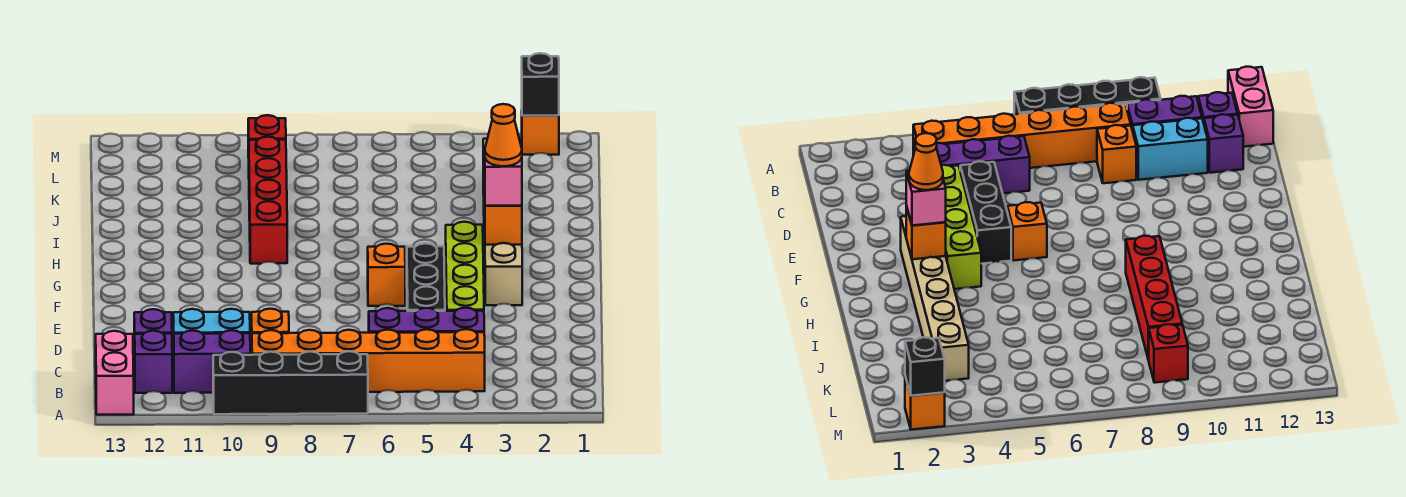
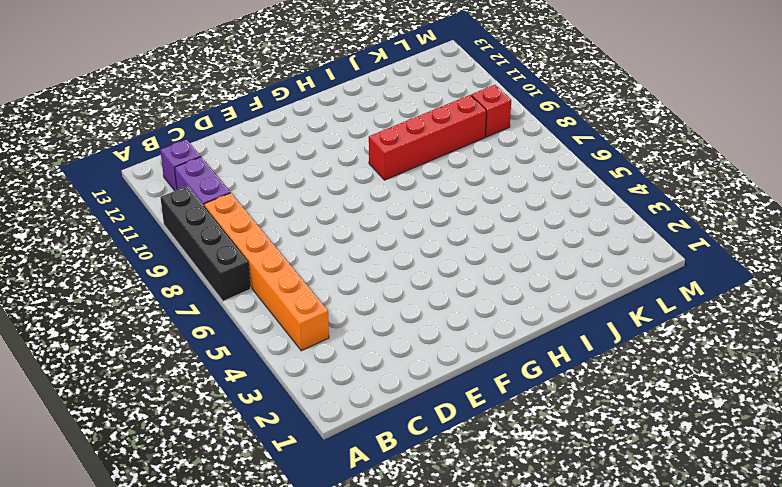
none -> pink 1x2 brick [96,331,134,415]
none -> purple 1x3 brick [369,308,484,333]
none -> orange 1x1 brick [252,309,289,333]

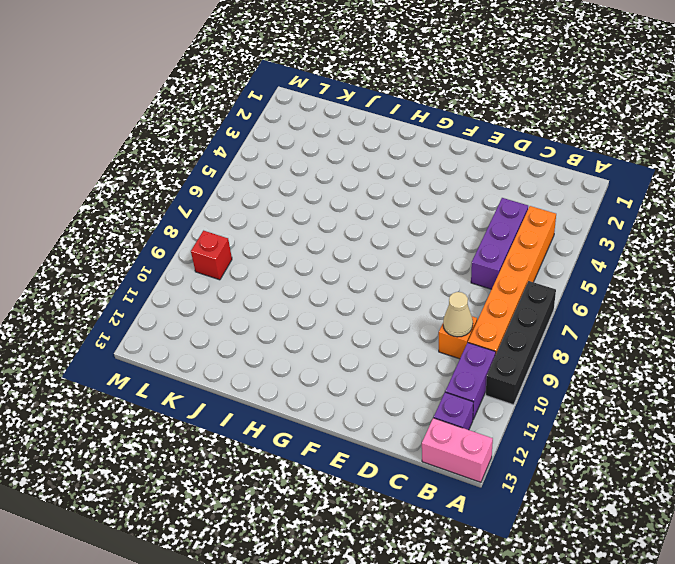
tan 1x1 cone [443,292,473,337] -> none
none -> cyan 1x2 brick [173,309,250,354]
none -> purple 1x1 brick [134,309,172,358]
none -> lime 1x4 brick [446,222,484,311]

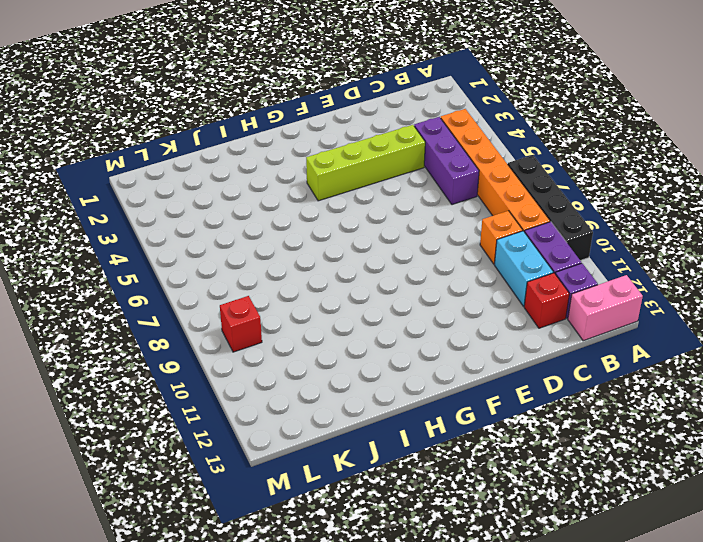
red 1x1 brick [524,273,569,328] -> purple 1x1 brick [134,309,172,358]
none -> black 1x3 brick [407,243,445,311]
none -> tan 1x6 brick [483,139,522,305]
none -> orange 1x1 brick [368,244,405,306]

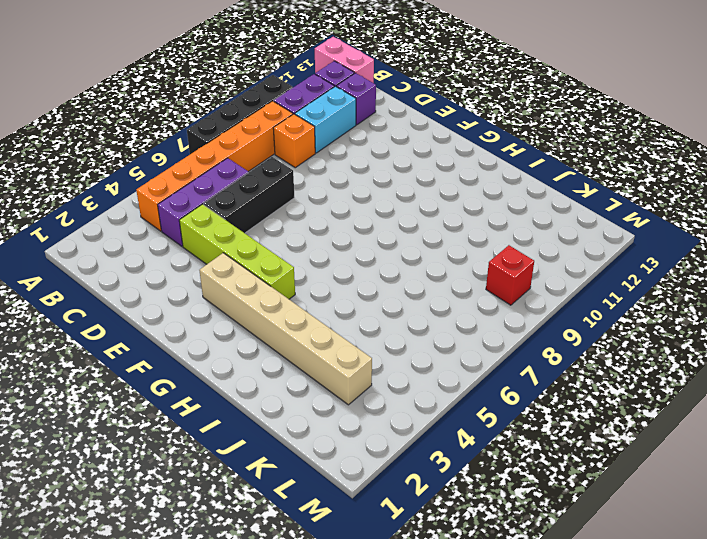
black 1x3 brick [204,157,294,233] -> black 1x3 brick turned to [407,243,445,311]
none -> orange 1x1 brick [368,244,405,306]
none -> red 1x4 brick [249,137,287,264]
none -> orange 1x1 brick [521,115,559,155]

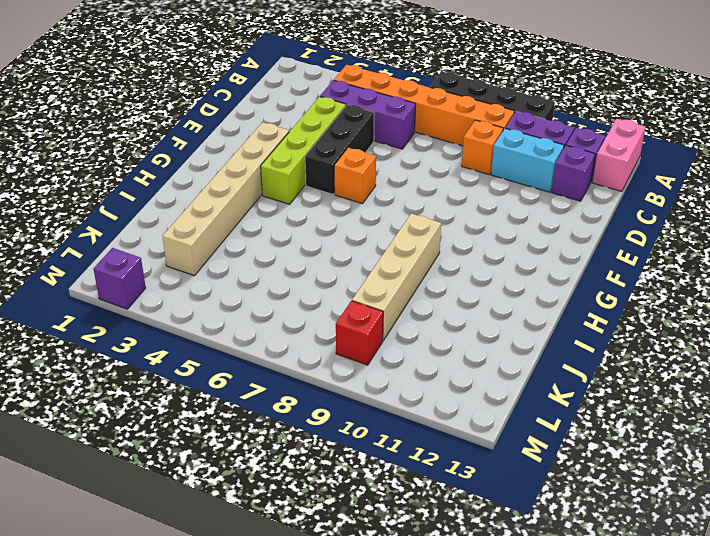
tan 1x4 brick [352,214,441,341] -> red 1x4 brick [249,137,287,264]
purple 1x1 brick [94,248,146,309] -> orange 1x1 brick [521,115,559,155]
none -> orange 1x1 brick [485,205,522,245]
none -> black 1x1 brick [522,53,559,116]
none -> pink 1x1 brick [485,158,522,206]

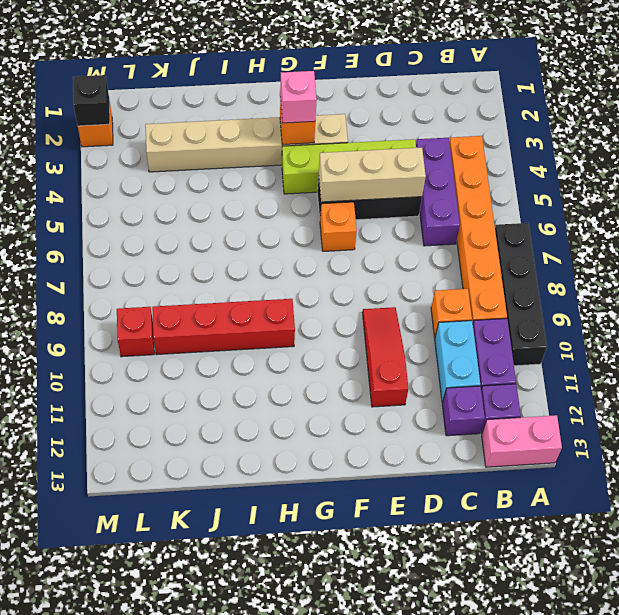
tan 1x3 brick [319,148,426,202] -> none
red 1x3 slope [362,307,408,407] -> none
none -> orange 1x1 cone [485,104,522,166]

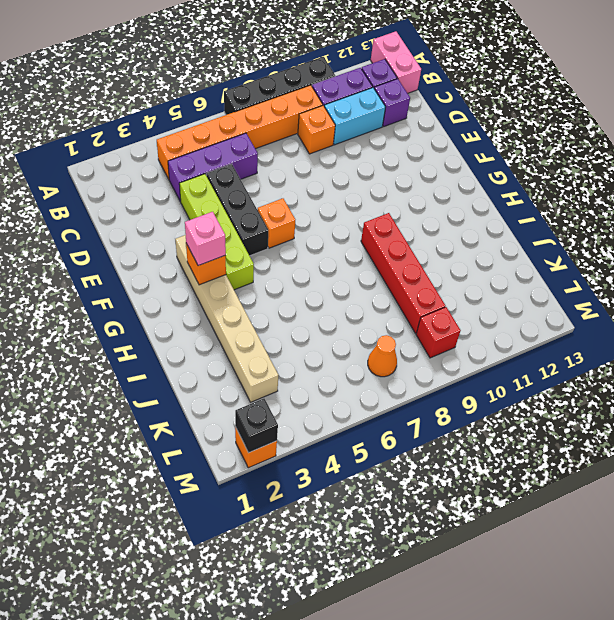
orange 1x1 cone [368,335,397,377] -> orange 1x1 cone moved to [485,104,522,166]

